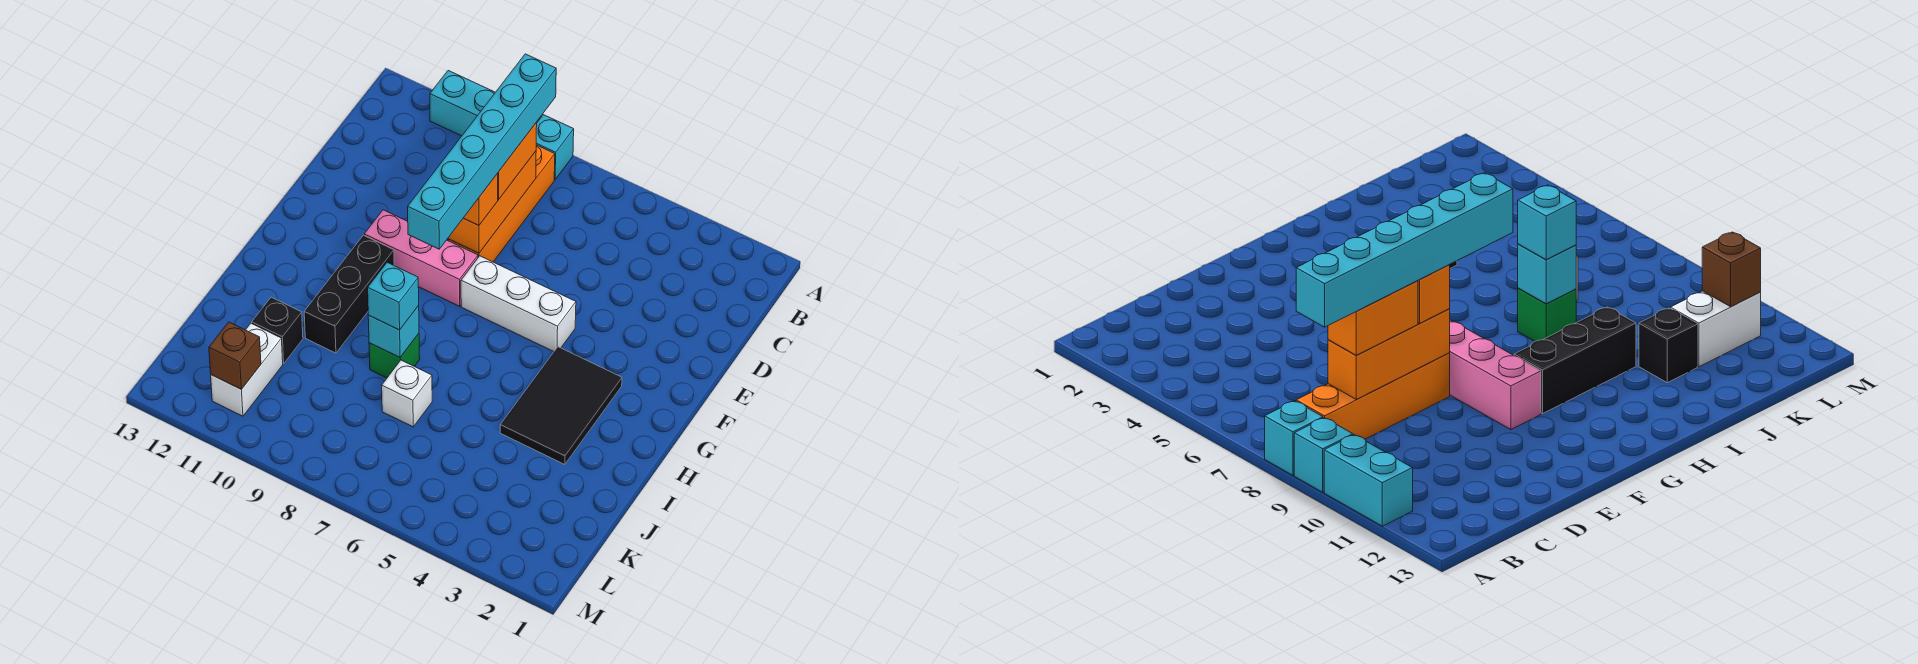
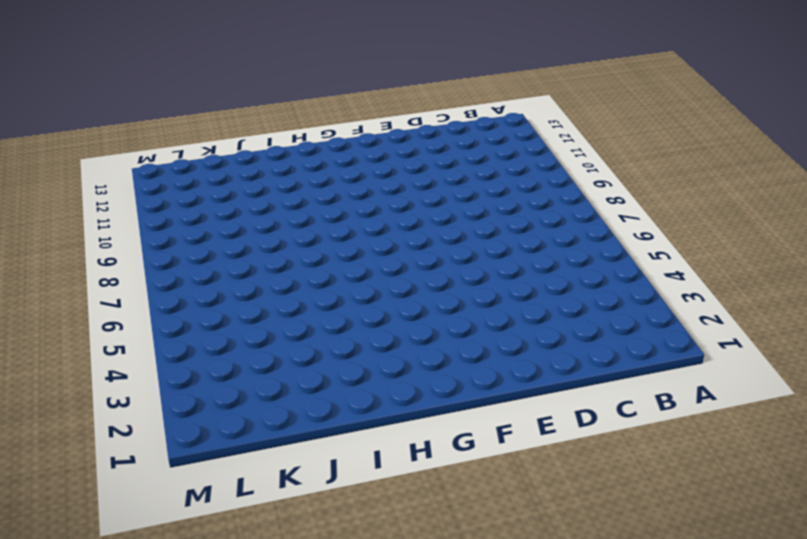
none -> cyan 1x1 brick [536,115,574,179]
none -> cyan 1x1 brick [1294,418,1353,492]
none -> cyan 1x2 brick [430,71,495,136]

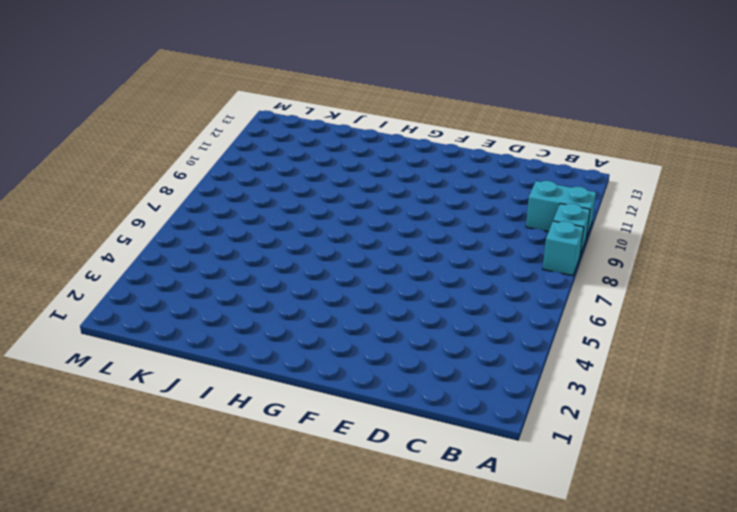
cyan 1x2 brick [526,181,596,238] -> cyan 1x2 brick turned to [430,71,495,136]
none -> orange 1x4 brick [448,145,555,262]
none -> white 1x3 brick [461,256,576,352]
none -> pink 1x3 brick [364,210,478,306]

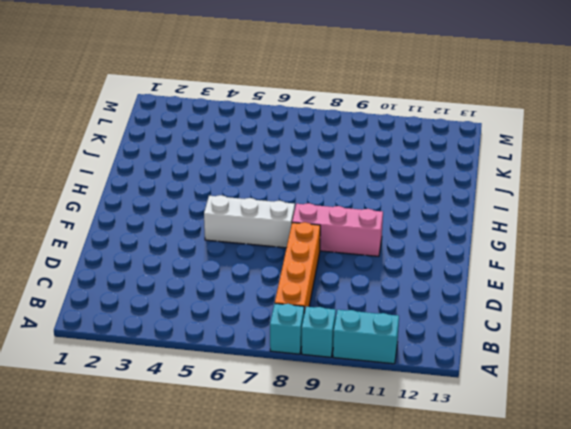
none -> black 2x3 tile [500,347,622,464]
none -> black 1x3 brick [304,235,394,353]
none -> green 1x1 brick [369,334,420,378]

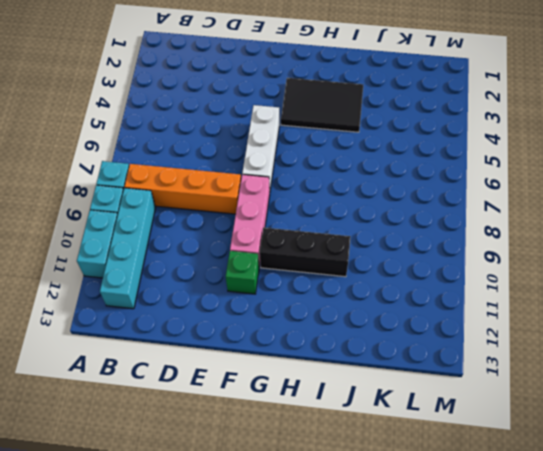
cyan 1x4 brick [100,188,156,309] -> none
green 1x1 brick [226,251,259,294] -> green 1x1 brick moved to [369,334,420,378]
none -> white 1x1 brick [382,360,432,427]
none -> black 1x1 brick [252,297,303,364]
none -> white 1x2 brick [211,323,283,416]

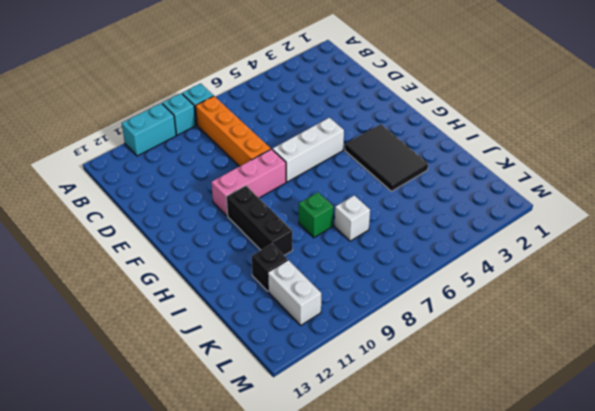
none -> orange 1x3 brick [448,151,536,253]
none -> cyan 1x1 brick [368,306,419,357]
none -> brown 1x1 brick [209,322,261,389]

